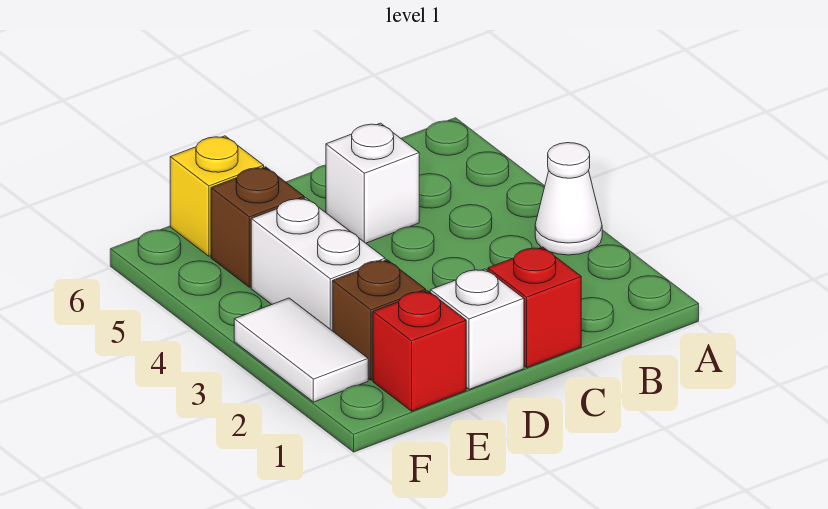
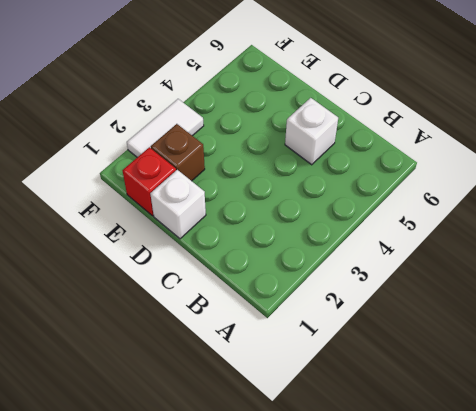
none -> white 1x1 cone [535,143,602,255]
none -> red 1x1 brick [488,247,581,367]

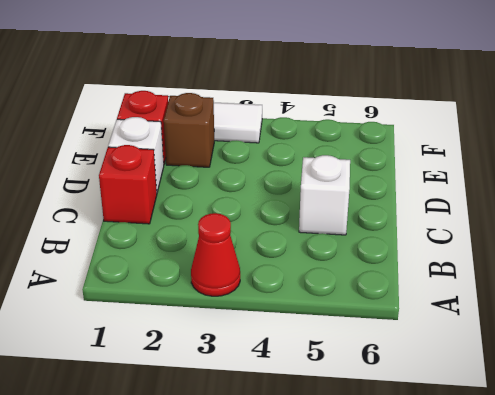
red 1x1 cone [191,213,240,296] -> white 1x1 cone [535,143,602,255]
none -> white 1x2 brick [251,198,385,330]
none -> brown 1x1 brick [211,167,304,287]

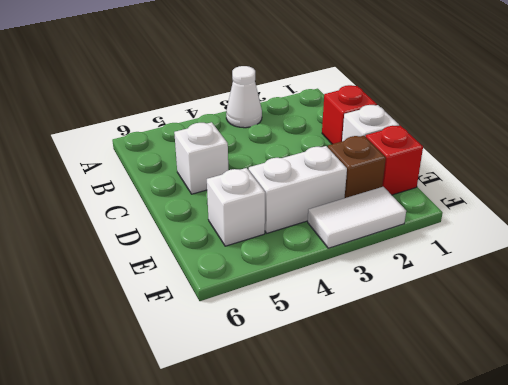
white 1x1 brick [207,168,265,246] -> brown 1x1 brick [211,167,304,287]
none -> yellow 1x1 brick [170,136,264,256]

